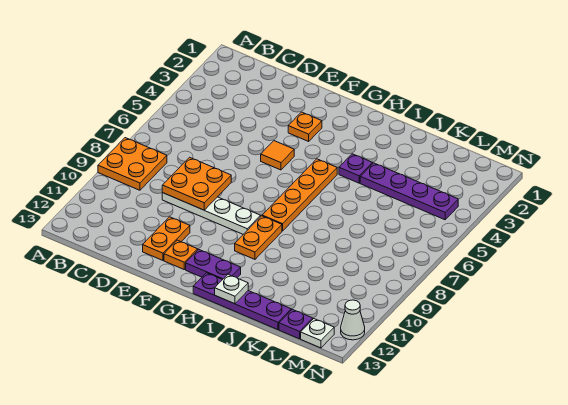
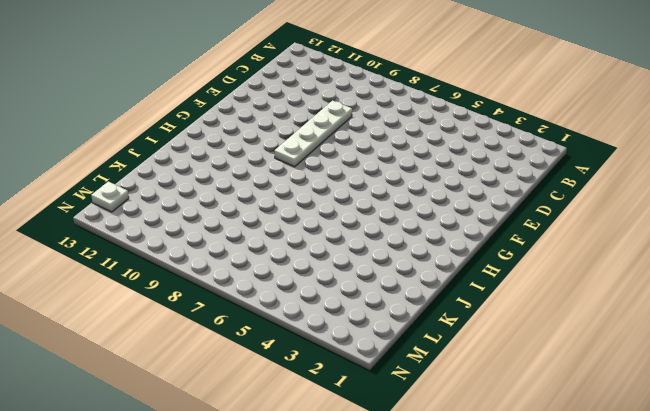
none -> orange 2x2 plate [98,138,167,190]
none -> orange 1x2 plate [143,217,190,260]
none -> orange 1x1 plate [288,112,322,141]

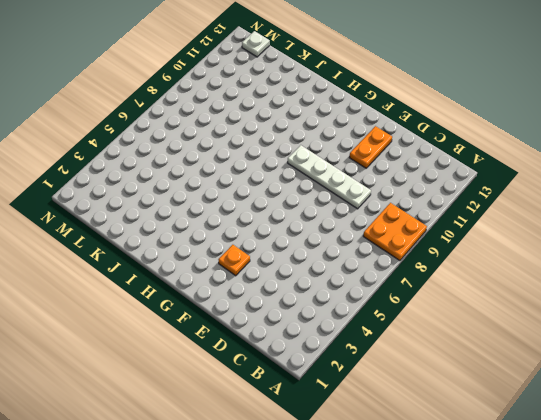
none -> orange 1x1 tile [261,141,294,170]
none -> orange 1x1 plate [164,240,198,269]
none -> purple 1x2 plate [186,249,241,280]

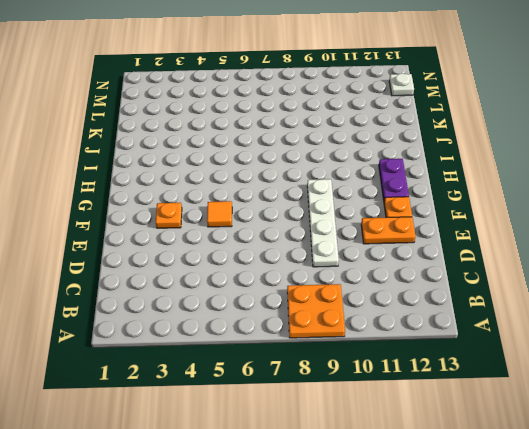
none -> orange 1x4 plate [262,159,337,231]
none -> orange 1x2 plate [235,216,282,259]
none -> purple 1x4 plate [193,273,291,330]

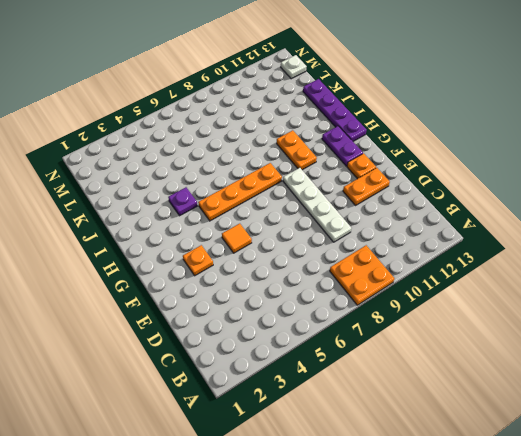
orange 1x2 plate [277,130,317,170] -> orange 1x2 plate turned to [235,216,282,259]
none -> purple 1x4 plate [360,163,458,220]
none -> purple 1x1 plate [279,309,313,339]
none -> white 1x1 cone [341,300,365,340]

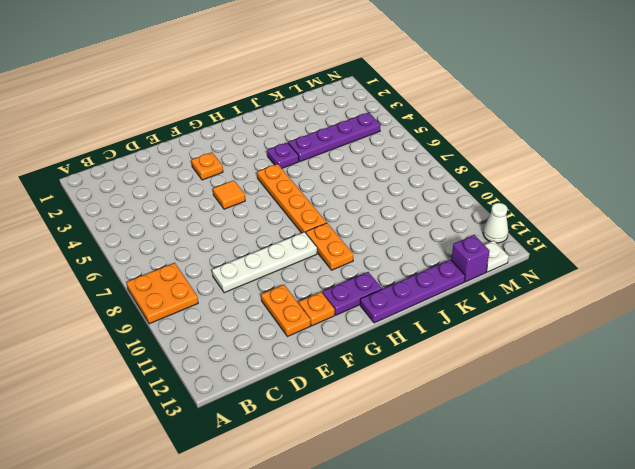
purple 1x1 brick [451,235,489,282] -> purple 1x1 plate [279,309,313,339]
none -> orange 2x2 plate [162,157,231,210]
none -> white 1x1 plate [215,274,248,304]

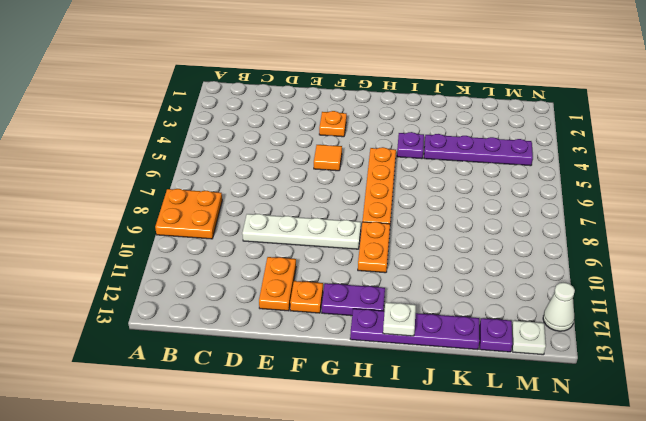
none -> orange 2x2 plate [162,157,231,210]

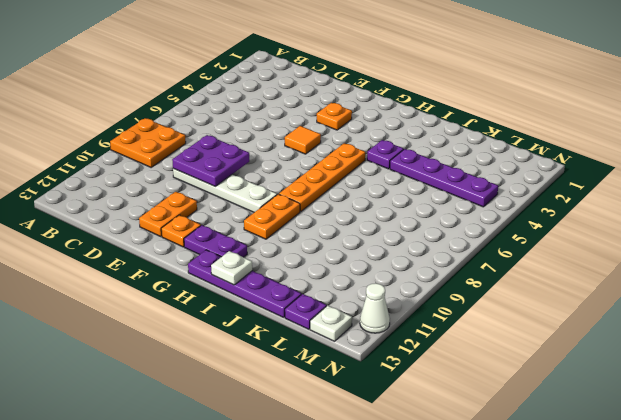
purple 2x2 plate [172,135,249,186] -> orange 2x2 plate [162,157,231,210]

